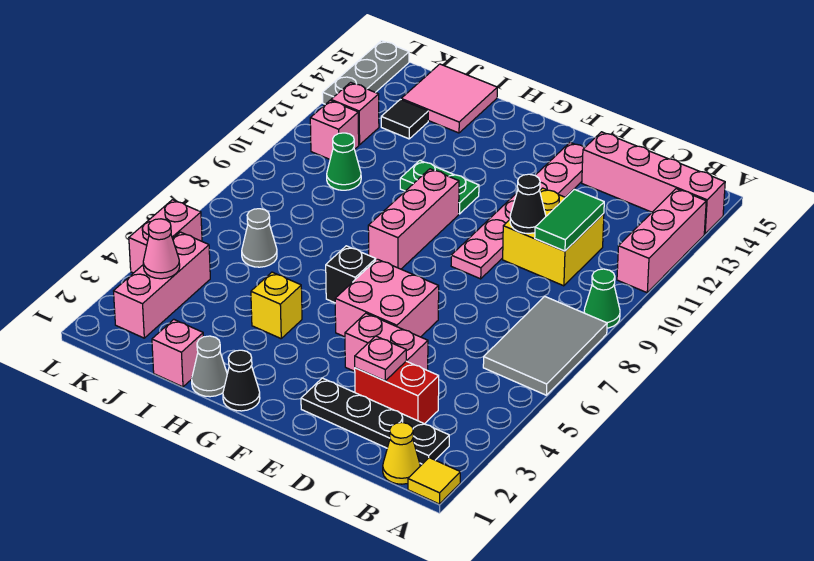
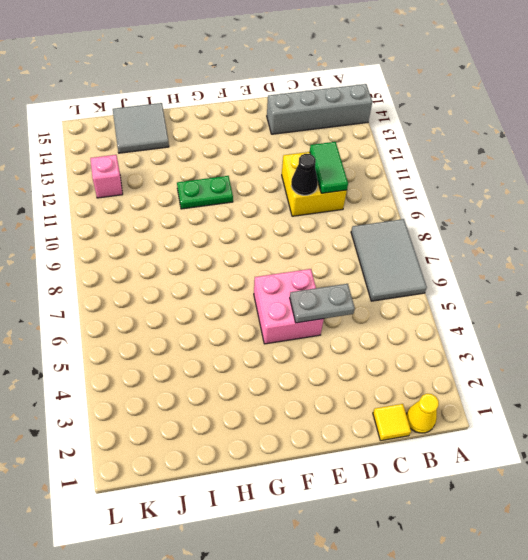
grey 1x4 brick [267,84,372,134] -> pink 1x4 brick [582,132,725,234]
yellow 1x1 tile [373,404,411,441] -> yellow 1x1 tile moved to [408,458,460,504]
grey 1x2 plate [290,284,355,323] -> none
grey 2x2 tile [113,103,169,153] -> pink 2x2 tile [401,64,497,133]
none -> green 1x1 cone [584,269,620,328]
none -> pink 1x3 brick [617,189,706,293]
none -> black 1x4 plate [301,378,449,464]
none -> red 1x2 brick [355,361,439,424]

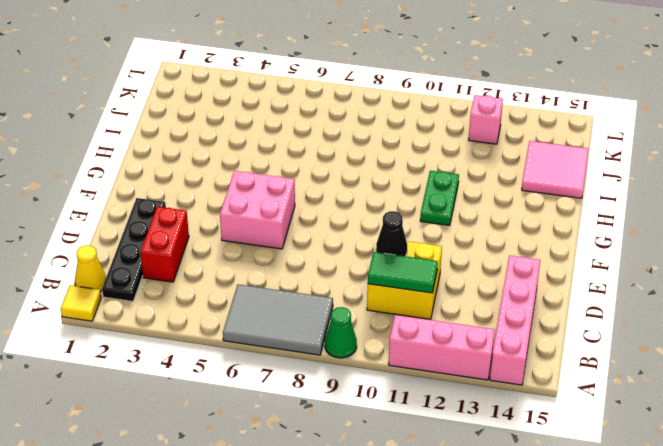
none -> pink 1x2 brick [345,313,428,371]
none -> pink 1x6 plate [451,142,584,279]
none -> black 1x1 cone [223,350,260,411]
none -> black 1x1 brick [326,246,376,303]

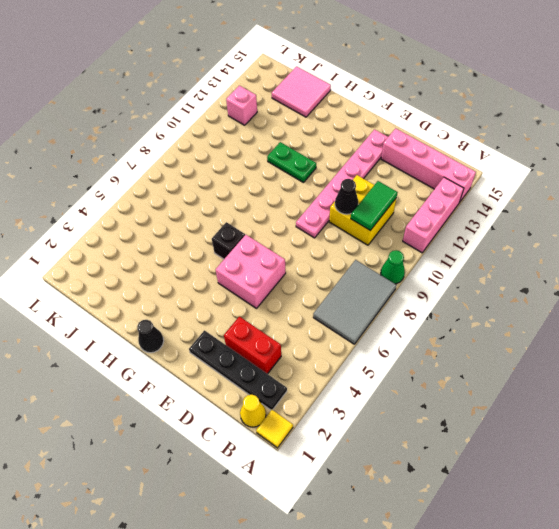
none -> pink 1x2 brick [345,313,428,371]
none -> pink 1x3 brick [368,169,459,269]
none -> grey 1x1 cone [192,336,227,397]
none -> yellow 1x1 brick [251,272,302,339]

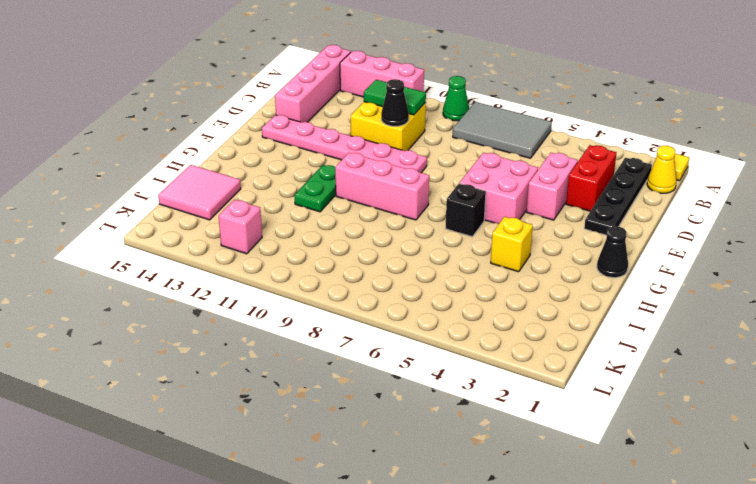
none -> grey 1x1 cone [192,336,227,397]
none -> pink 1x1 brick [152,319,203,387]
none -> grey 1x1 cone [242,209,277,267]
none -> green 1x1 cone [327,133,361,190]

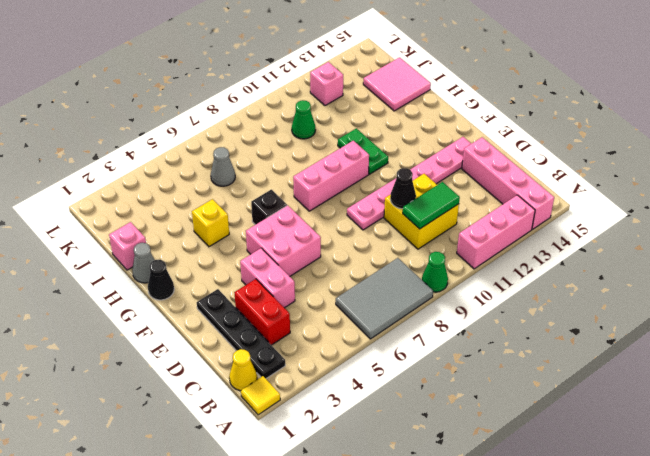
none -> black 1x1 tile [381,99,428,139]
none -> pink 1x3 brick [114,232,210,338]
none -> pink 1x1 brick [310,101,359,159]
none -> pink 1x2 brick [129,200,202,273]

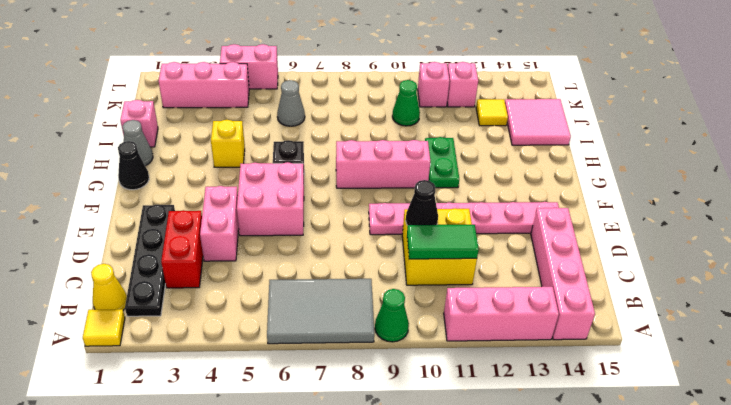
yellow 1x1 tile [476,99,508,126] -> black 1x1 tile [381,99,428,139]
none -> grey 1x3 plate [322,41,409,104]
none -> pink 1x1 plate [355,336,406,381]
none -> pink 1x1 cone [143,219,180,279]

